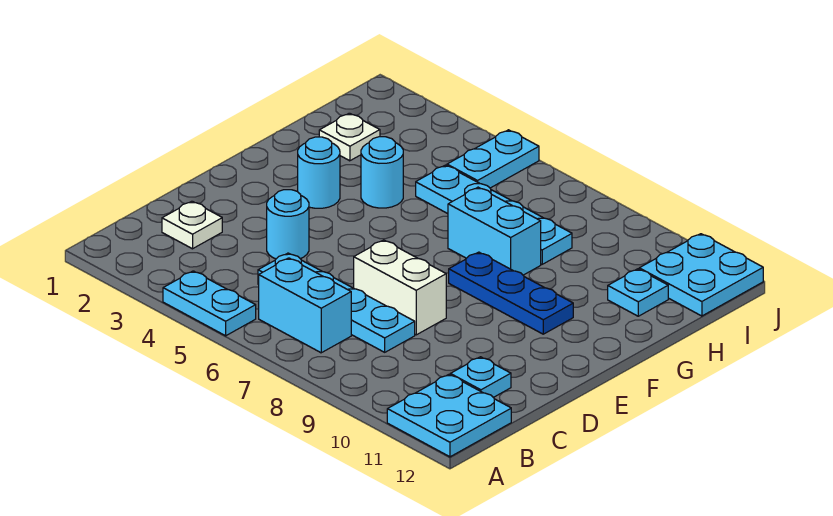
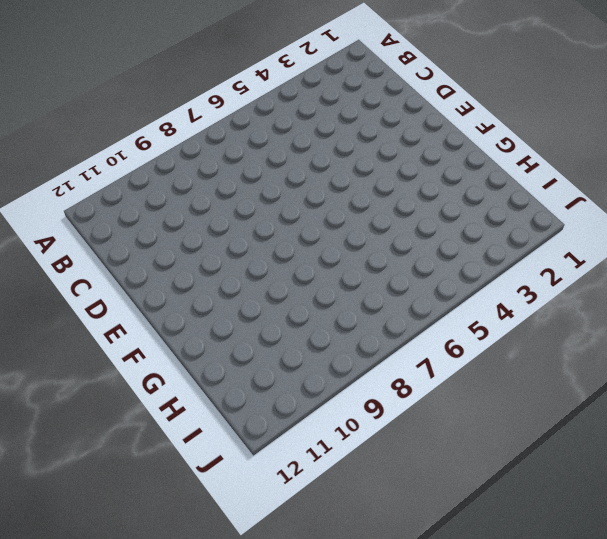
none -> cyan 1x2 plate [163,271,256,336]
none -> cyan 2x2 plate [387,375,511,457]
none -> cyan 1x2 brick [259,258,351,353]

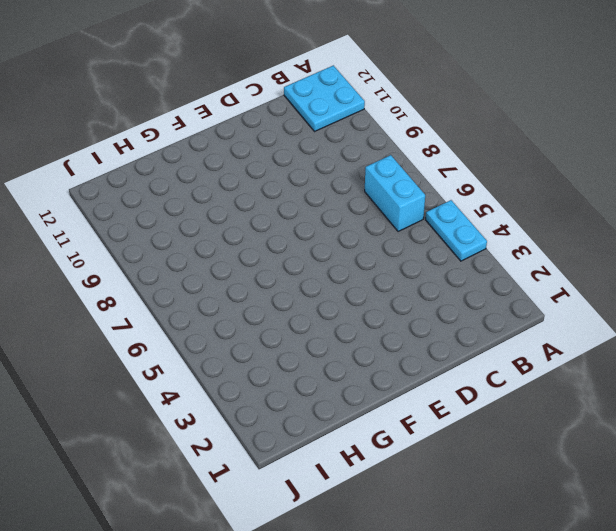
none -> white 1x1 plate [162,201,222,249]
none -> cyan 1x4 plate [258,253,415,352]
none -> cyan 1x1 plate [450,357,511,397]

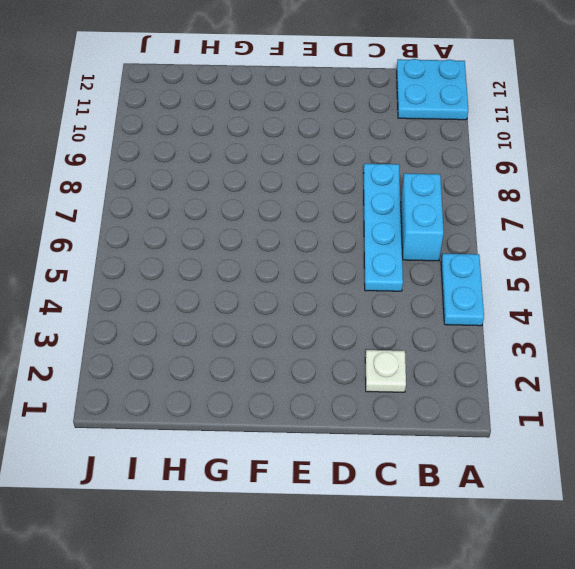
none -> cyan 1x1 plate [450,357,511,397]
none -> cyan 1x1 round brick [267,190,309,259]
none -> white 1x2 brick [354,240,446,335]

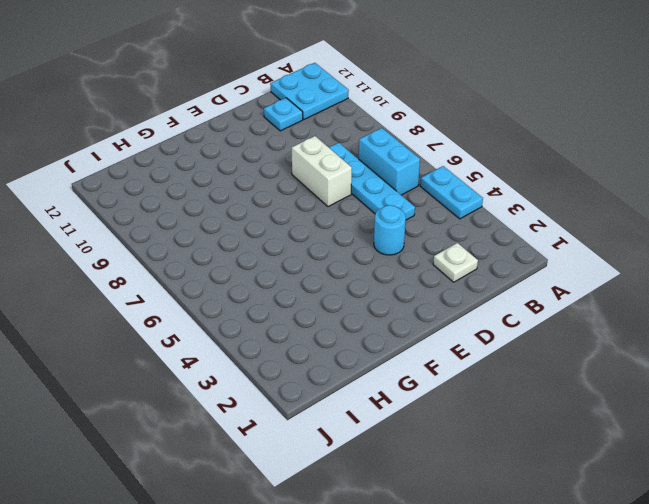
none -> cyan 1x1 round brick [298,137,340,208]
none -> blue 1x3 plate [449,252,573,334]
none -> cyan 1x1 round brick [361,137,403,208]

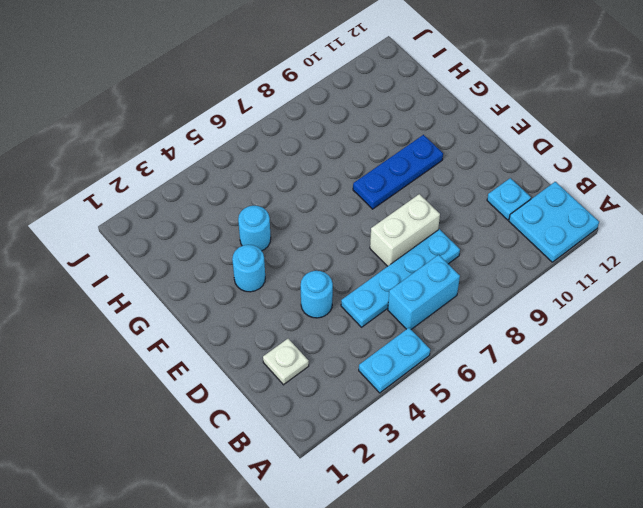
none -> cyan 1x2 brick [448,187,541,275]
none -> white 1x1 plate [319,113,380,161]
none -> cyan 1x4 plate [416,165,572,264]

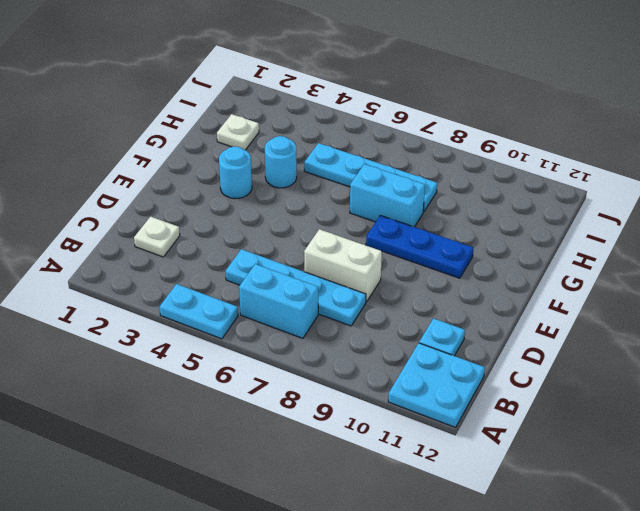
none -> cyan 1x1 round brick [267,190,309,259]
none -> cyan 1x1 plate [608,269,668,316]
none -> cyan 1x2 plate [447,130,539,188]

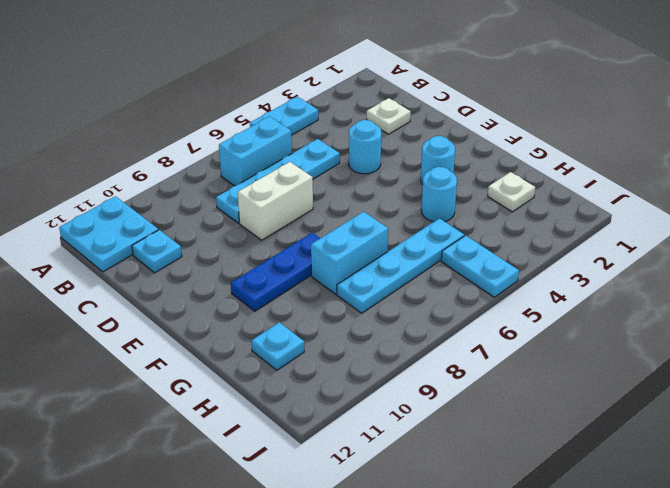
none -> cyan 2x2 plate [639,234,763,316]

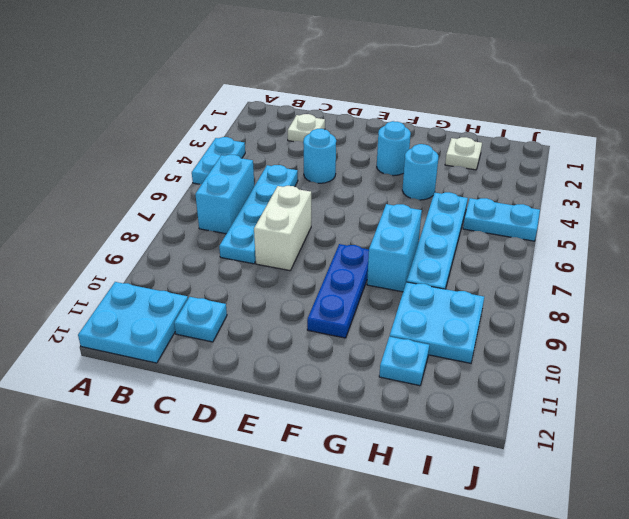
cyan 2x2 plate [389,282,484,363] -> cyan 2x2 plate moved to [639,234,763,316]

